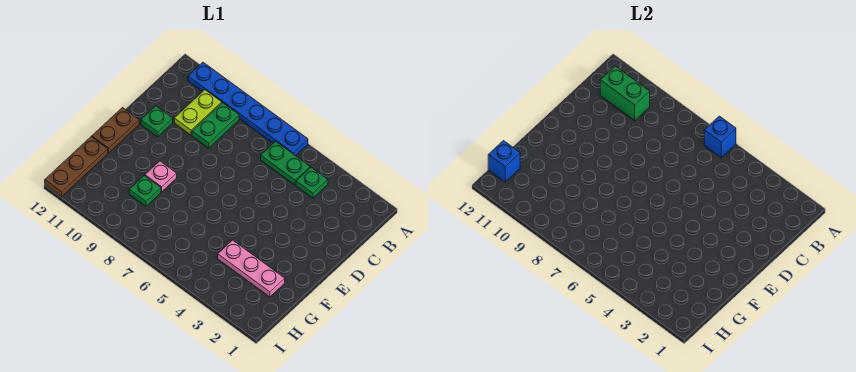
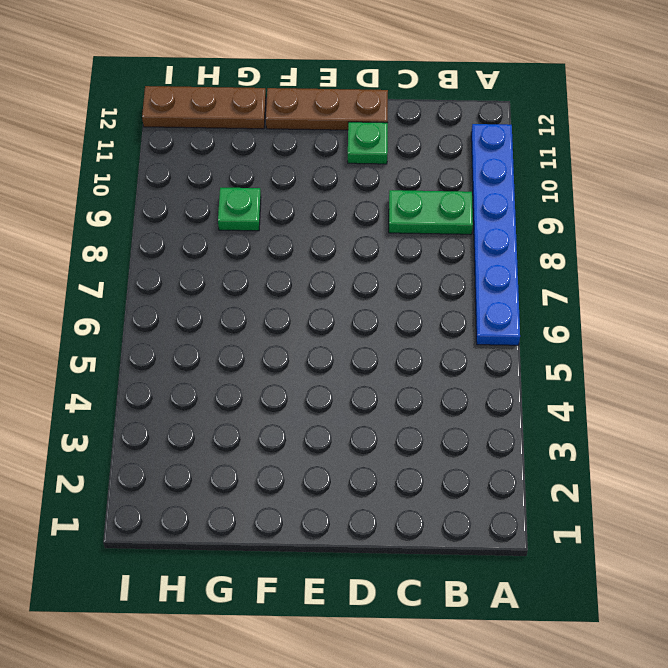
brown 1x3 plate [266,88,388,130] -> brown 1x2 plate [92,108,139,153]
none -> green 1x1 plate [296,167,328,198]
none -> green 1x2 plate [261,141,310,185]
none -> lime 1x2 plate [174,90,222,135]

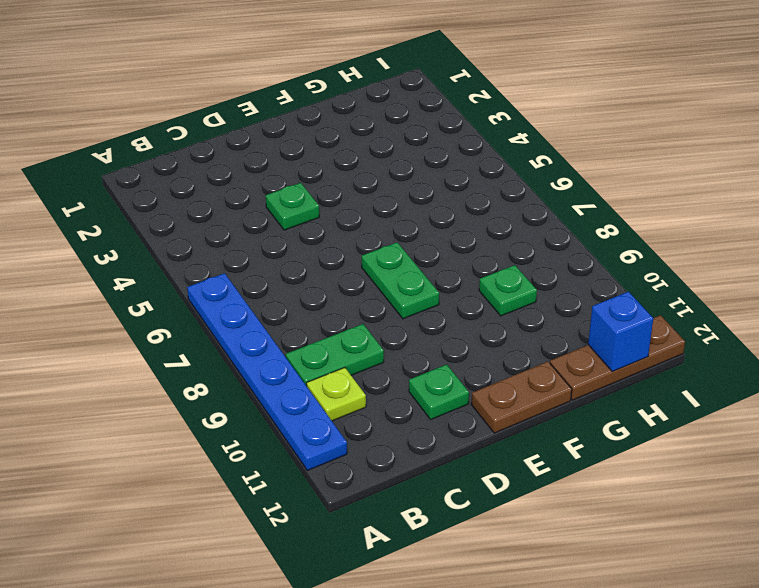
lime 1x1 plate [306,368,366,421] -> lime 1x2 plate [174,90,222,135]
green 1x1 plate [266,183,319,230] -> green 1x1 plate moved to [296,167,328,198]
green 1x2 plate [362,242,439,319] -> green 1x2 plate moved to [261,141,310,185]
none -> pink 1x1 plate [145,161,177,192]
none -> pink 1x3 plate [218,240,285,297]
none -> blue 1x1 brick [704,116,736,158]

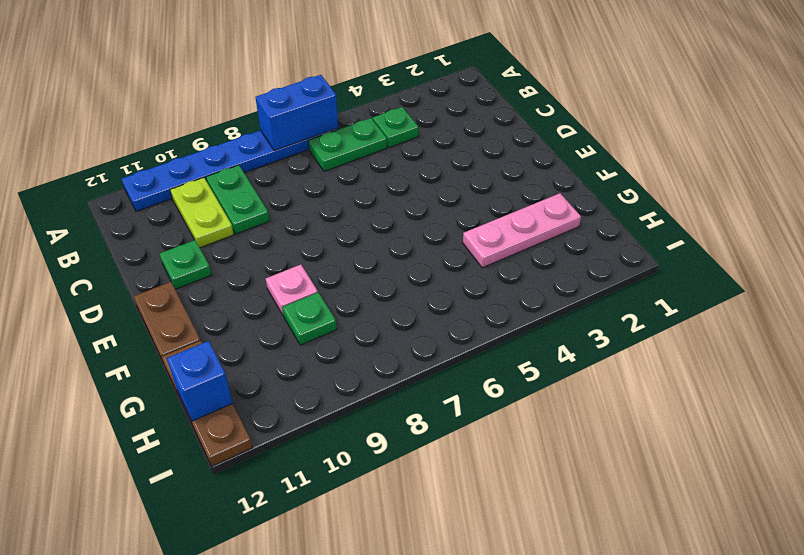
blue 1x2 brick [256,75,338,151] -> blue 1x1 brick [704,116,736,158]
none -> green 1x2 brick [600,66,650,120]

